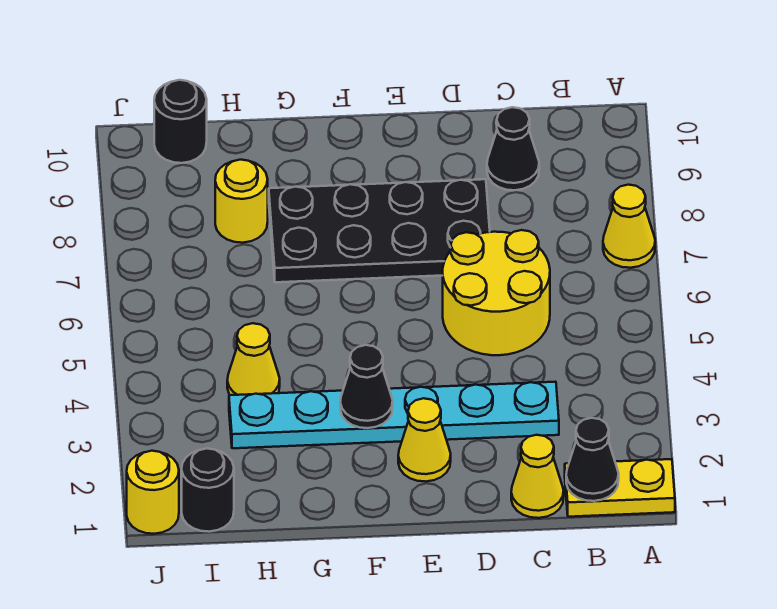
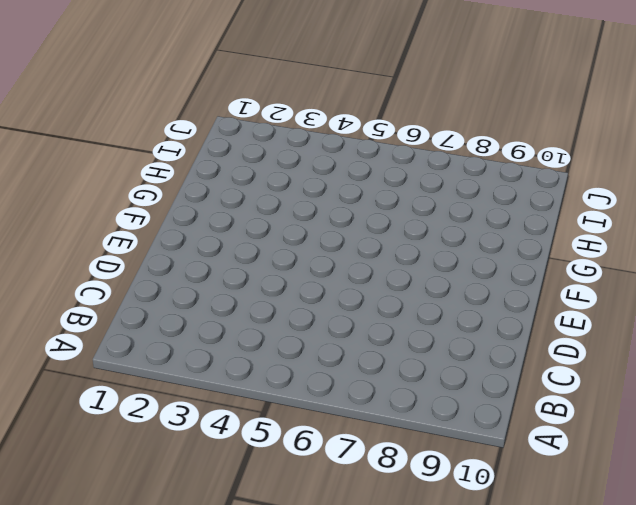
none -> yellow 1x2 plate [565,459,675,517]
none -> yellow 1x1 cone [603,185,655,268]
none -> yellow 1x1 cone [511,435,564,518]

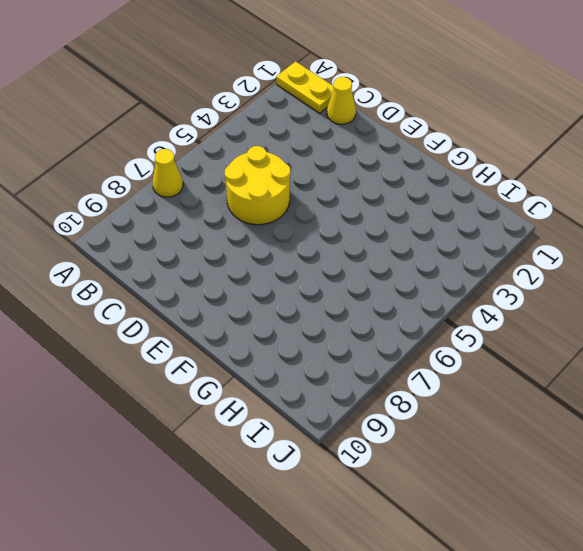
none -> cyan 1x6 plate [229,382,559,448]
none -> black 1x1 cone [487,107,539,190]
none -> black 2x4 plate [269,179,490,282]

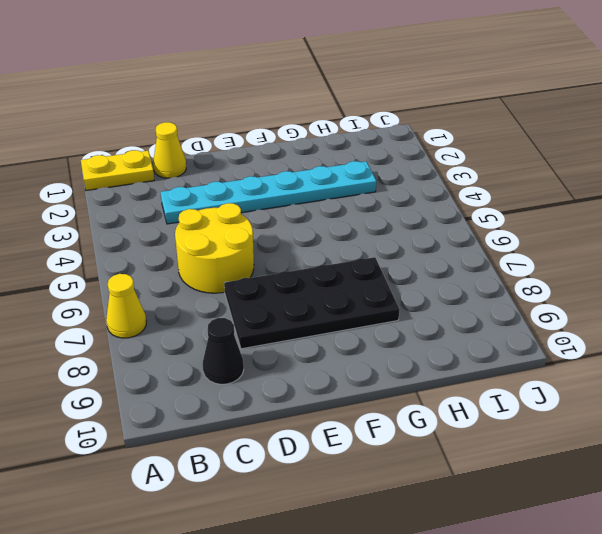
none -> yellow 1x1 cone [398,398,451,482]
none -> yellow 1x1 cone [227,323,280,395]
none -> yellow 1x1 round brick [215,160,268,243]

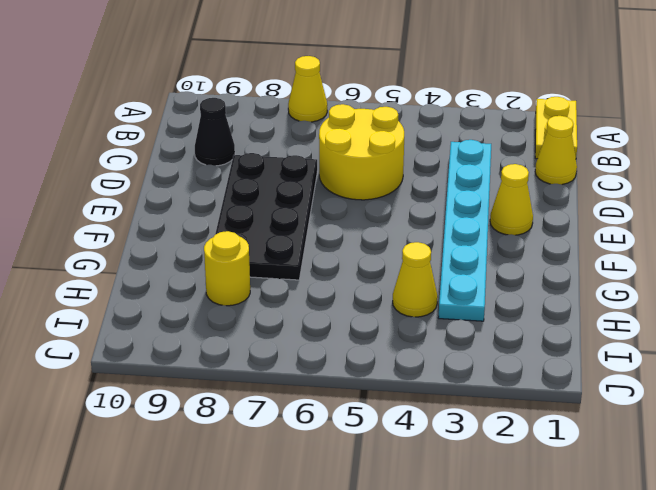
none -> black 1x1 round brick [182,448,234,532]
none -> black 1x1 round brick [154,80,207,163]
none -> yellow 1x1 round brick [127,451,179,534]

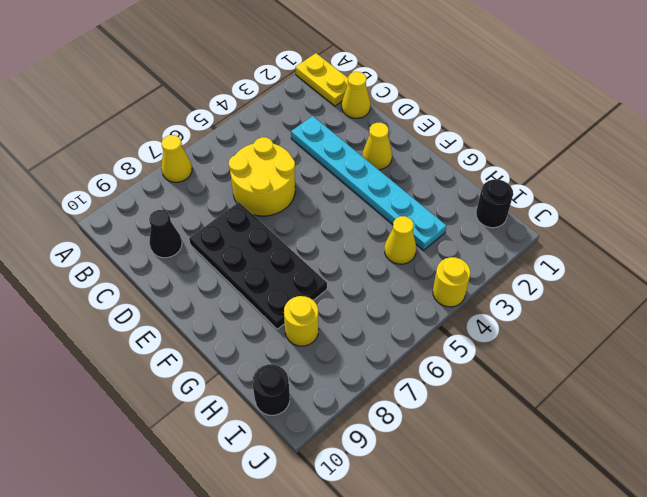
yellow 1x1 round brick [433,257,470,307] -> yellow 1x1 round brick moved to [127,451,179,534]
none -> black 1x1 cone [566,418,619,501]
none -> black 1x1 cone [340,345,393,428]

